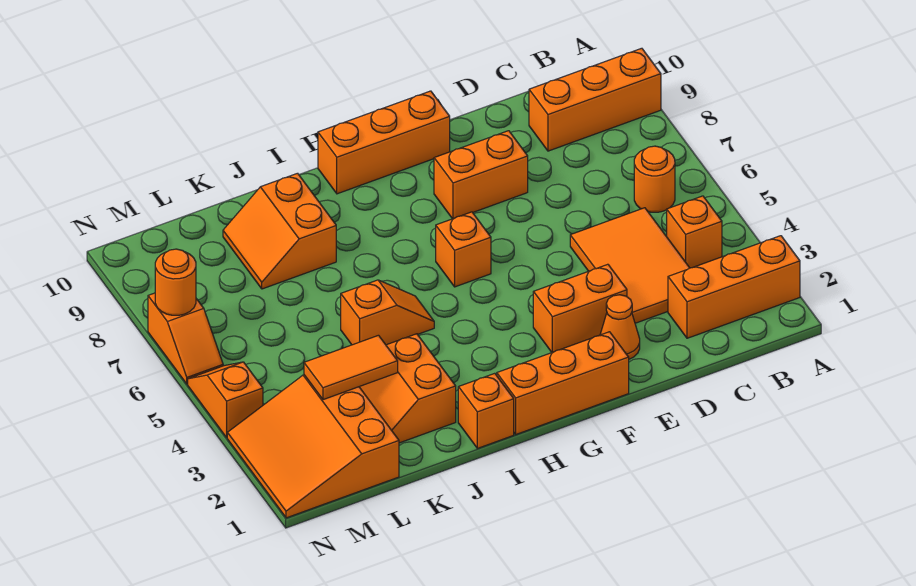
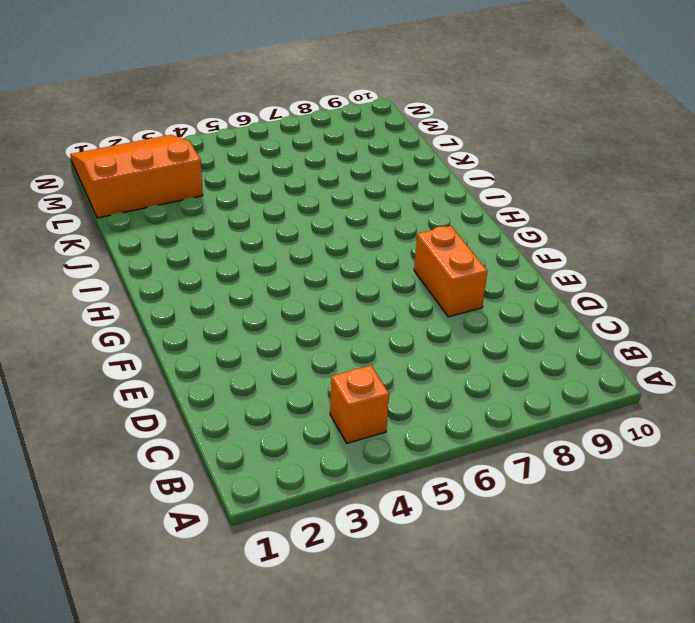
none -> orange 1x3 brick [668,236,800,338]
none -> orange 1x3 brick [529,48,661,151]
none -> orange 1x1 round brick [634,146,675,212]

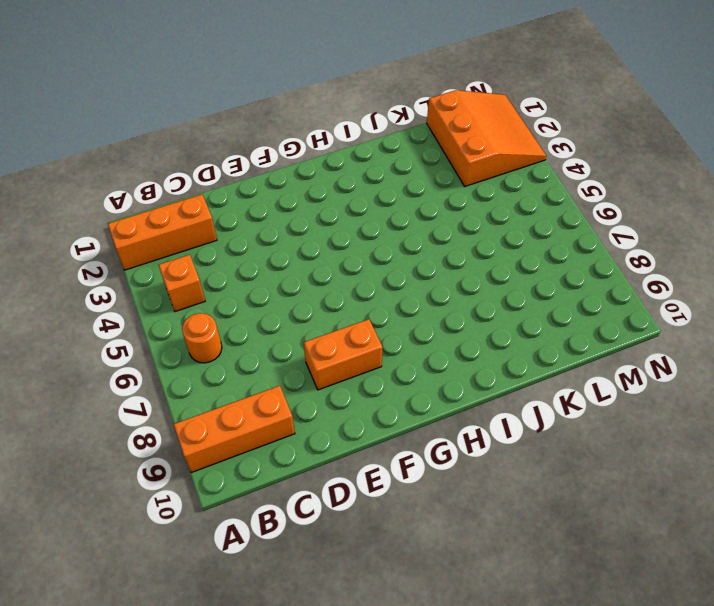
none -> orange 2x3 tile [570,208,689,323]
none -> orange 1x1 cone [600,295,640,359]
none -> orange 1x2 brick [533,264,627,352]

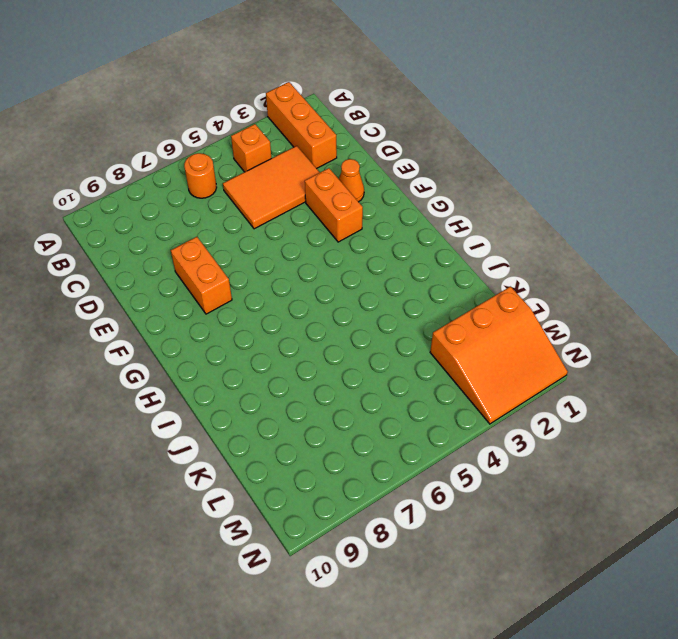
none -> orange 1x3 brick [529,48,661,151]
none -> orange 1x3 brick [497,332,629,434]
none -> orange 1x3 brick [318,91,450,194]

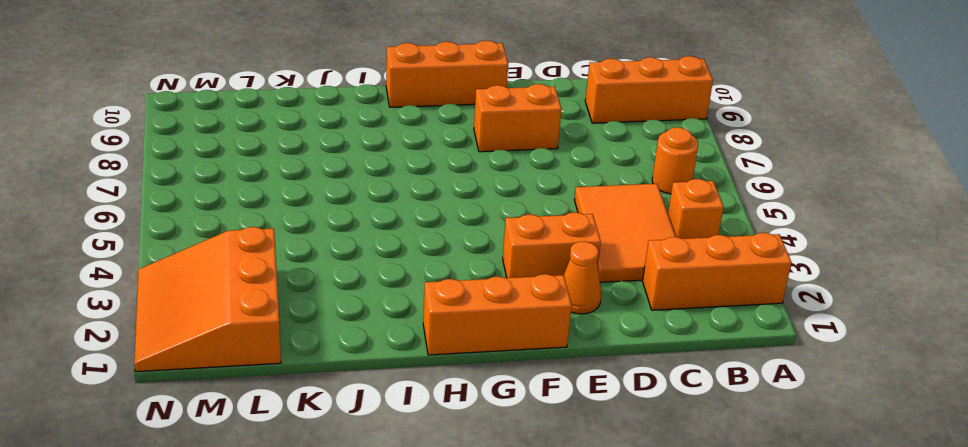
none -> orange 1x1 brick [436,212,491,287]
none -> orange 1x1 brick [458,373,514,448]
none -> orange 1x2 slope [341,280,434,345]

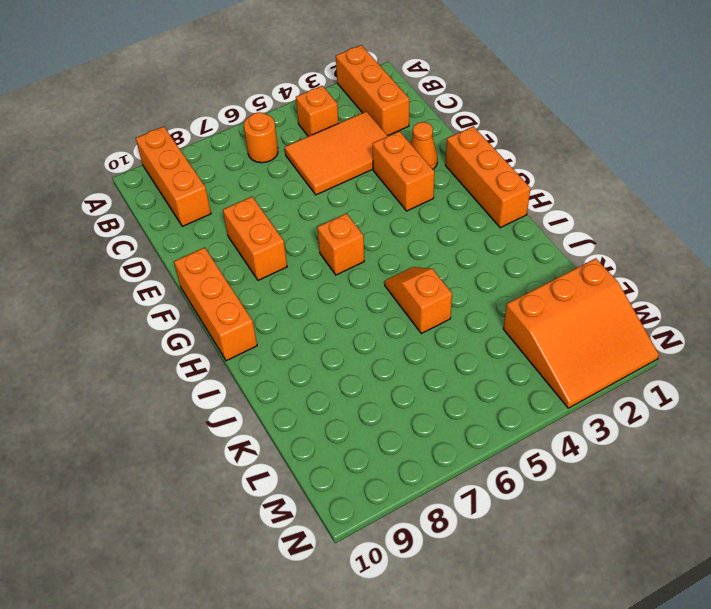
none -> orange 1x1 brick [458,373,514,448]
none -> orange 2x2 slope [360,334,456,443]
none -> orange 2x2 slope [223,173,336,289]

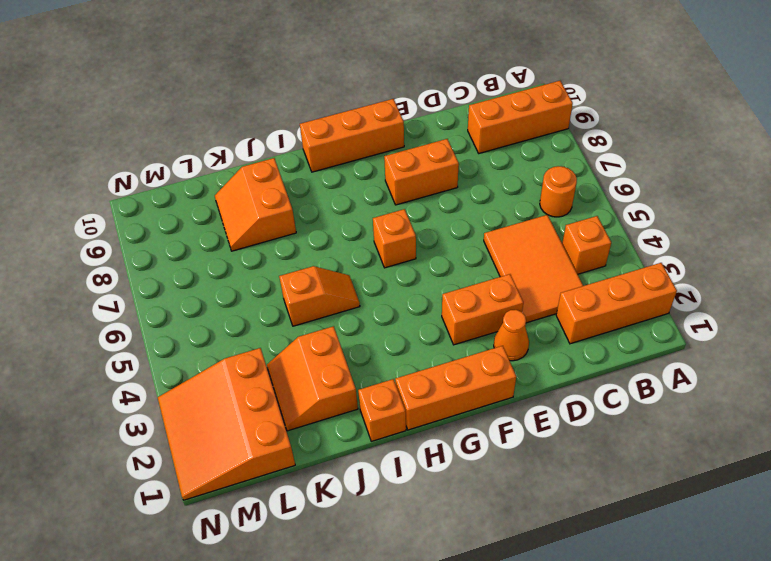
none -> orange 1x2 slope [188,362,263,437]
none -> orange 1x2 slope [148,293,223,384]
none -> orange 1x2 tile [304,335,398,400]

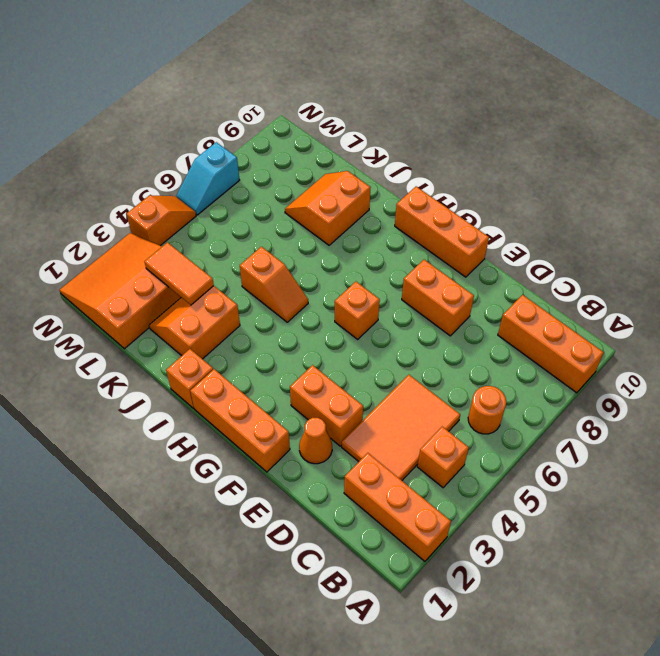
cyan 1x2 slope [177,142,239,215] -> orange 1x2 slope [148,293,223,384]
none -> orange 1x1 round brick [155,249,196,315]

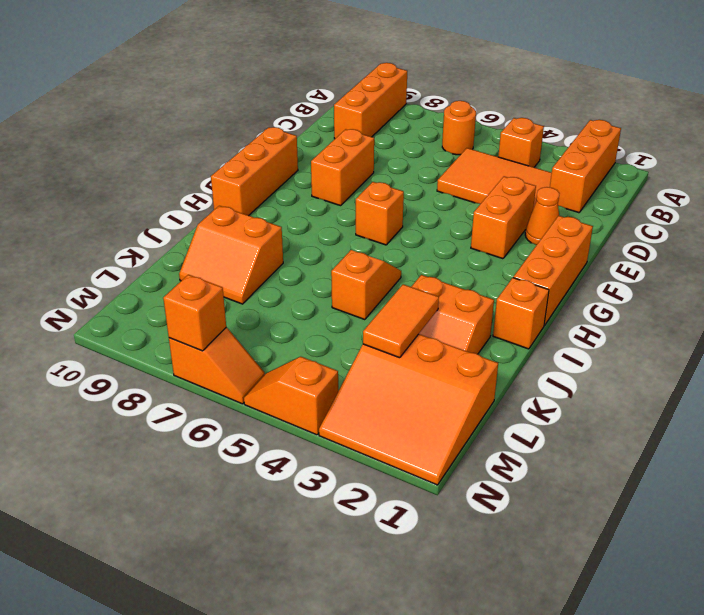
orange 1x1 brick [163,275,226,351] -> orange 1x1 round brick [155,249,196,315]

